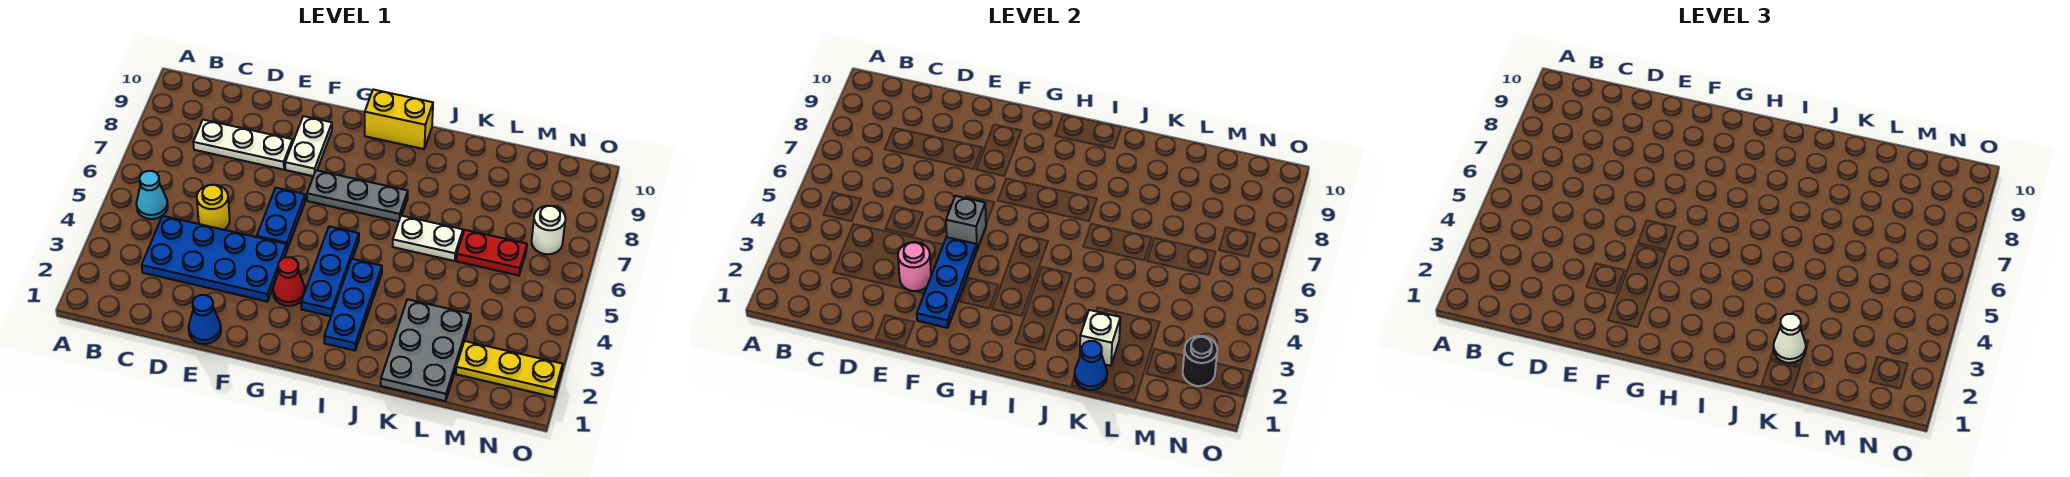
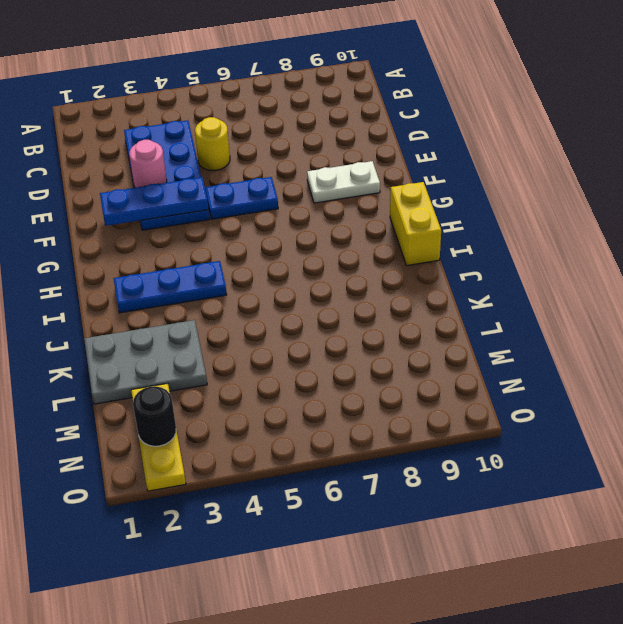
none -> cyan 1x1 cone [136,171,168,219]
none -> white 1x3 plate [193,120,293,170]
none -> blue 1x1 cone [189,295,221,344]

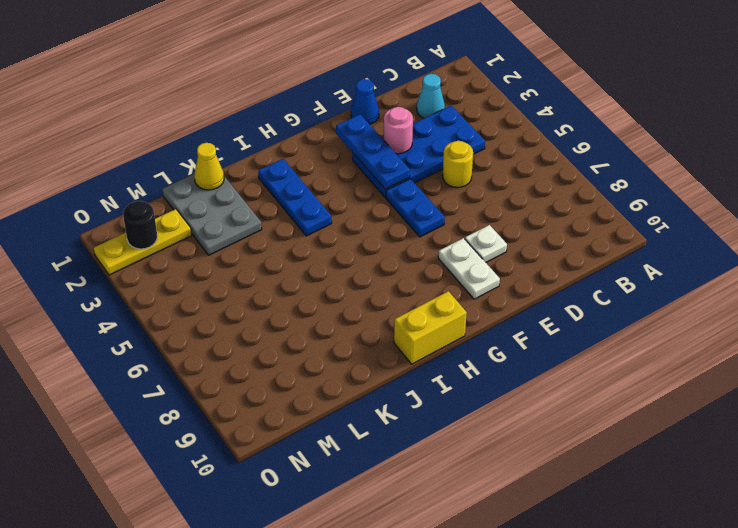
cyan 1x1 cone [417,74,445,118] -> cyan 1x1 cone moved to [136,171,168,219]
white 1x1 plate [465,225,507,262] -> white 1x3 plate [193,120,293,170]
yellow 1x1 cone [194,143,224,190] -> blue 1x1 cone [1074,341,1107,390]
none -> red 1x1 cone [273,257,305,306]
none -> grey 1x3 plate [307,170,408,222]
none -> blue 1x3 plate [301,226,359,316]

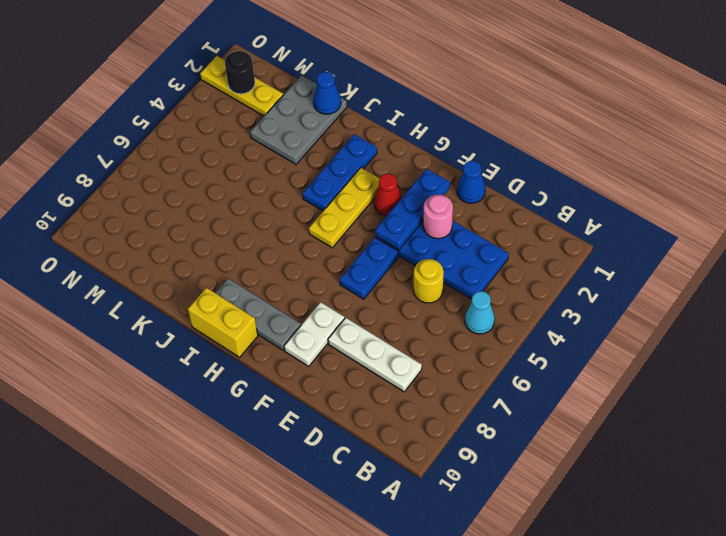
grey 1x3 plate [216,278,301,350] -> grey 1x3 plate moved to [307,170,408,222]
yellow 1x3 plate [309,168,380,248] -> blue 1x3 plate [301,226,359,316]
none -> white 1x2 plate [393,216,463,261]
none -> red 1x2 plate [456,230,527,275]
none -> white 1x1 round brick [532,206,566,254]

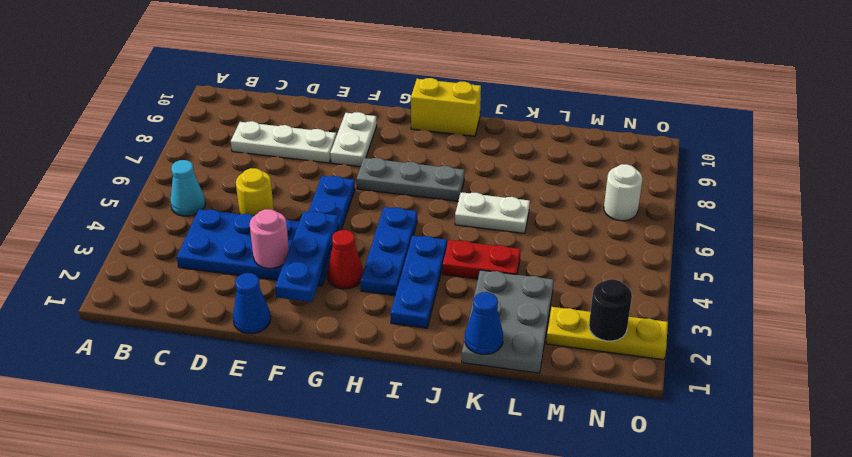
red 1x2 plate [443,240,521,279] -> red 1x2 plate moved to [456,230,527,275]
none -> grey 1x1 brick [946,196,986,249]
none -> white 1x1 brick [1080,310,1120,366]
none -> white 1x1 cone [1773,314,1806,363]

